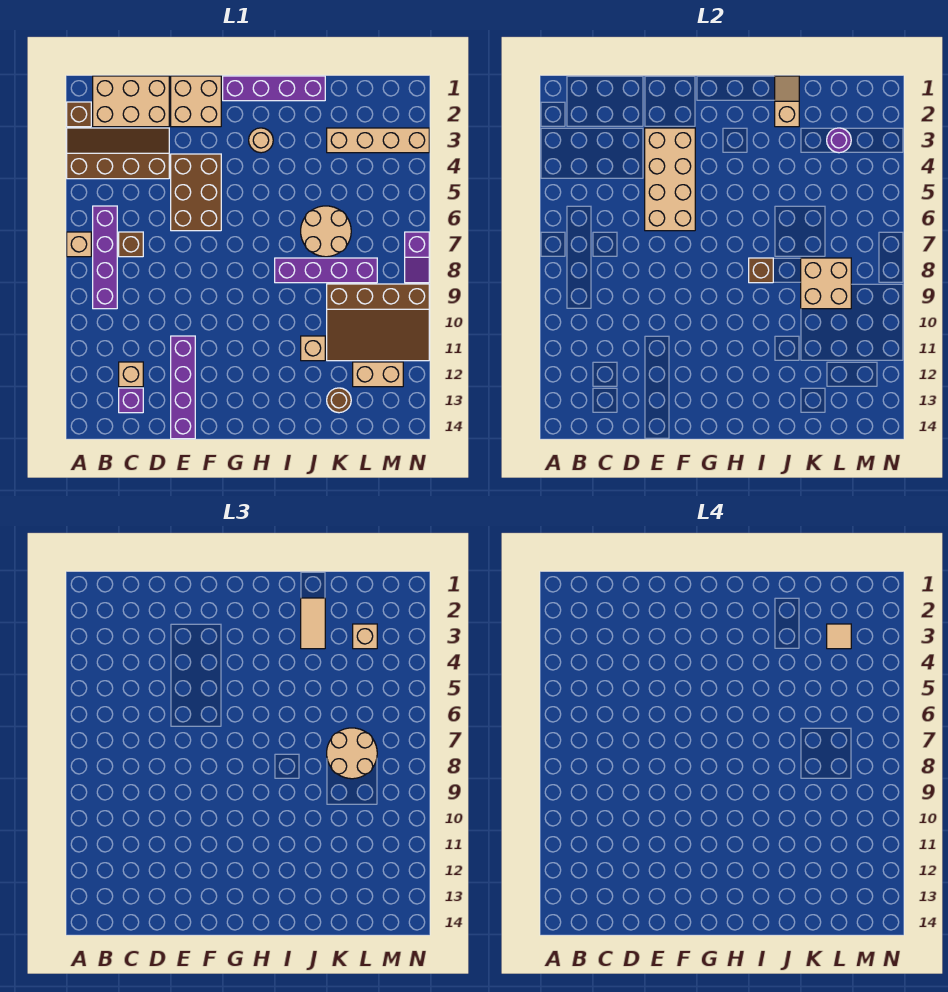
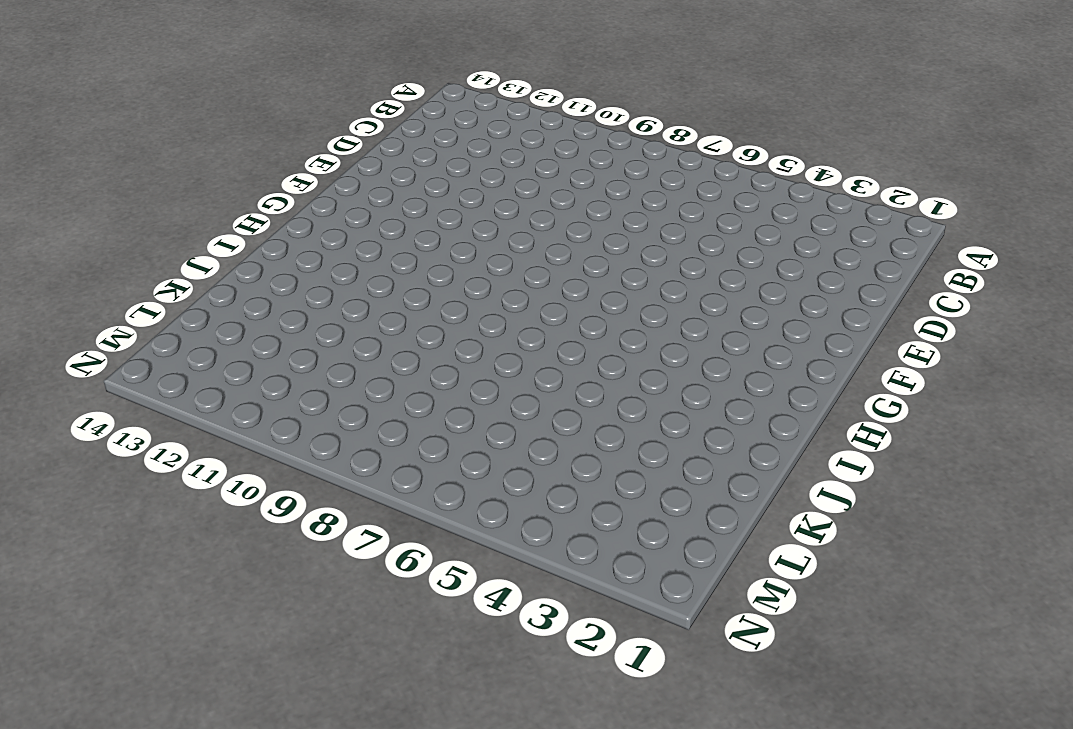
none -> brown 1x1 brick [67,102,91,127]
none -> brown 2x4 slope [67,128,169,179]
none -> tan 1x1 brick [67,232,91,257]
none -> tan 2x3 brick [93,76,169,127]

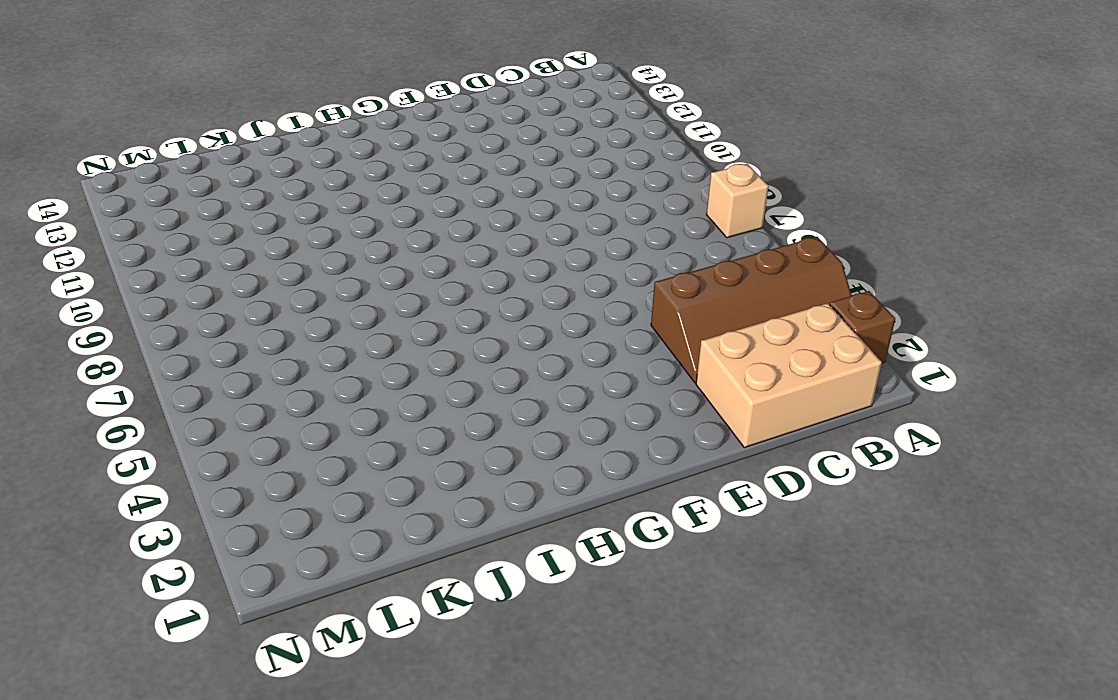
none -> purple 1x4 brick [93,206,117,309]
none -> brown 1x1 brick [119,232,143,257]
none -> tan 1x1 brick [119,362,143,387]
none -> purple 1x1 brick [119,388,143,413]

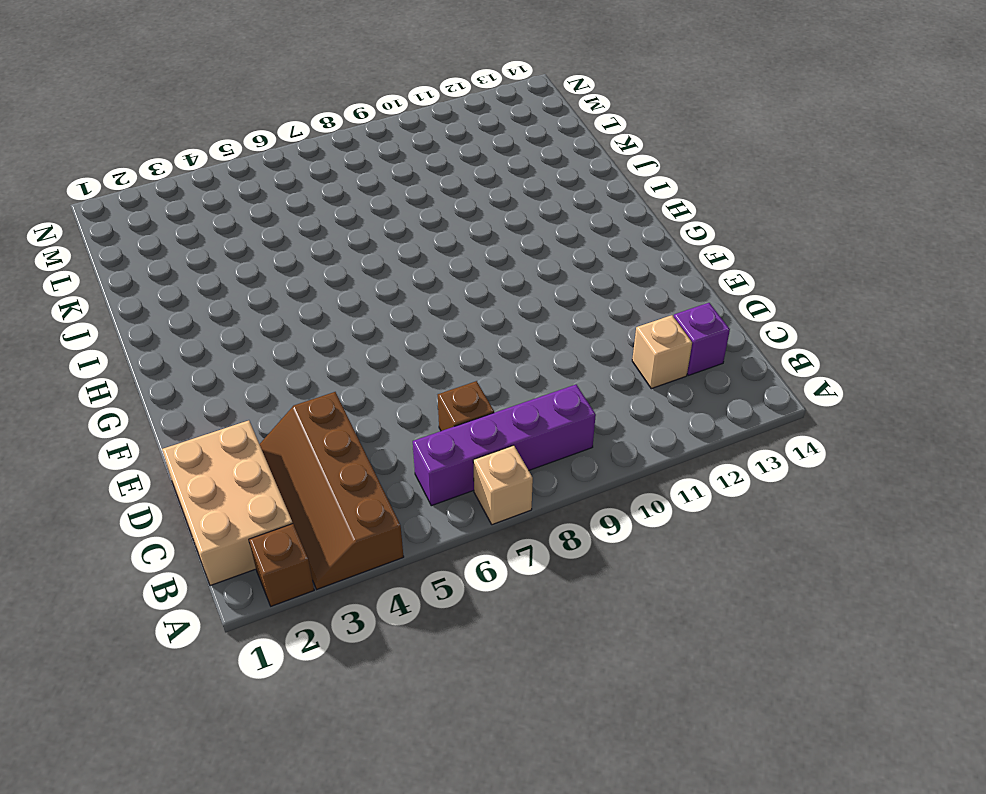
none -> tan 2x2 brick [171,76,221,127]
none -> brown 2x3 brick [171,154,221,231]
none -> purple 1x4 brick [171,336,195,439]
none -> purple 1x4 brick [223,76,325,101]

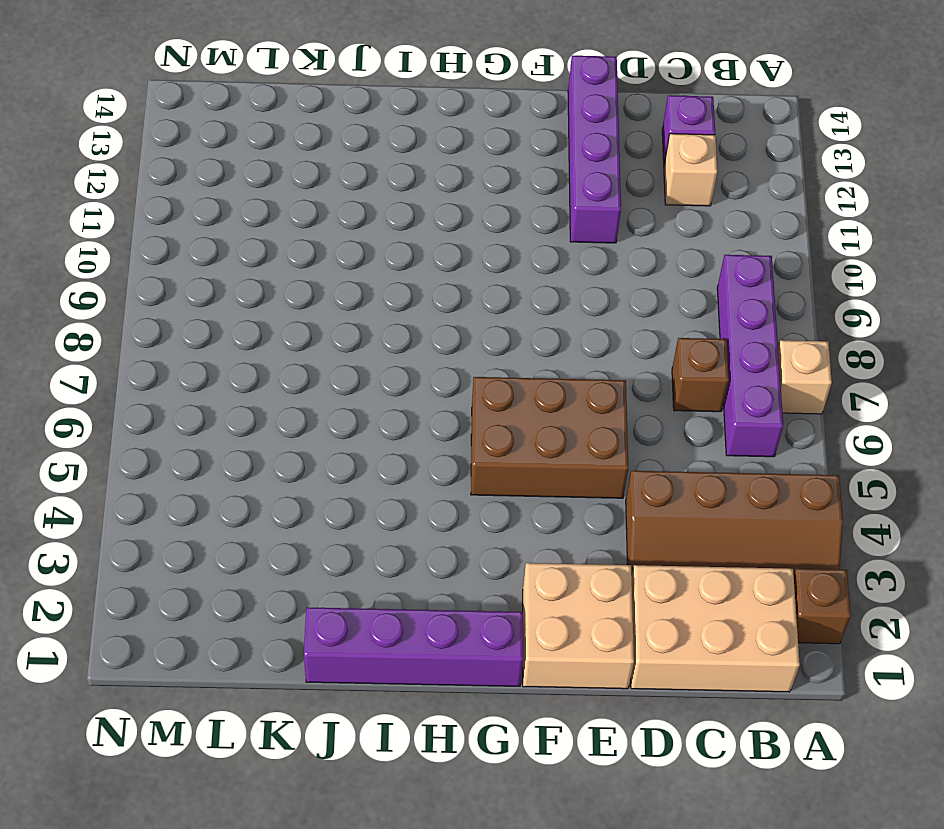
brown 2x3 brick [471,377,628,498] -> brown 2x3 brick turned to [171,154,221,231]
none -> tan 1x1 round brick [249,128,273,153]
none -> purple 1x4 brick [275,258,377,283]
none -> tan 2x2 round brick [301,206,351,257]
none -> tan 1x1 brick [301,336,325,361]

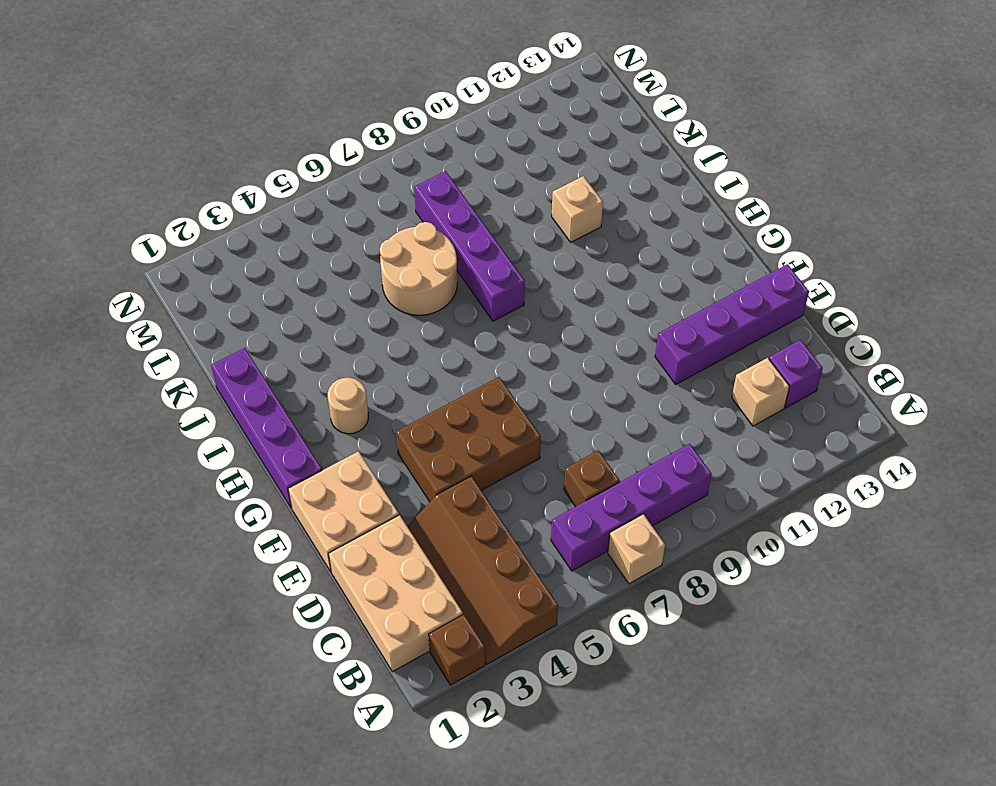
none -> tan 1x4 brick [327,128,429,153]
none -> brown 3x4 slope [327,284,429,361]
none -> brown 1x1 round brick [327,388,351,413]
none -> tan 1x2 brick [353,362,403,387]

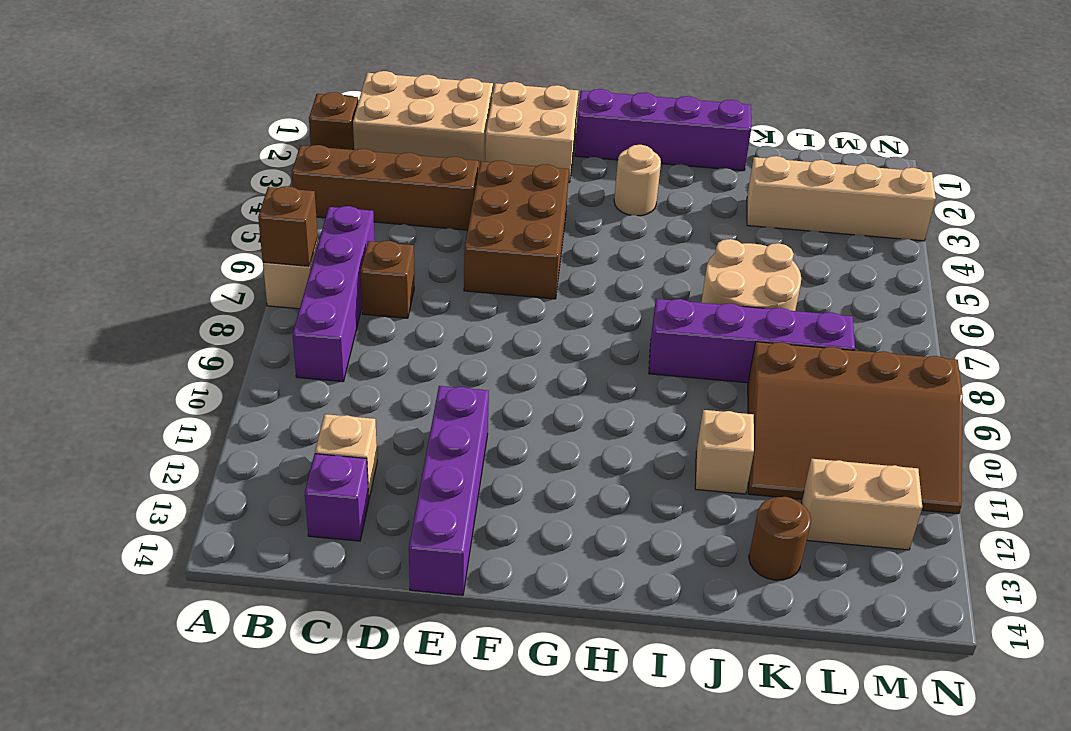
brown 1x1 brick [258,186,318,266] -> brown 1x1 brick moved to [749,258,773,283]
none -> purple 1x2 slope [405,232,429,283]
none -> tan 2x4 brick [645,128,695,231]
none -> tan 1x2 slope [775,76,799,127]
none -> tan 2x2 brick [801,258,851,309]

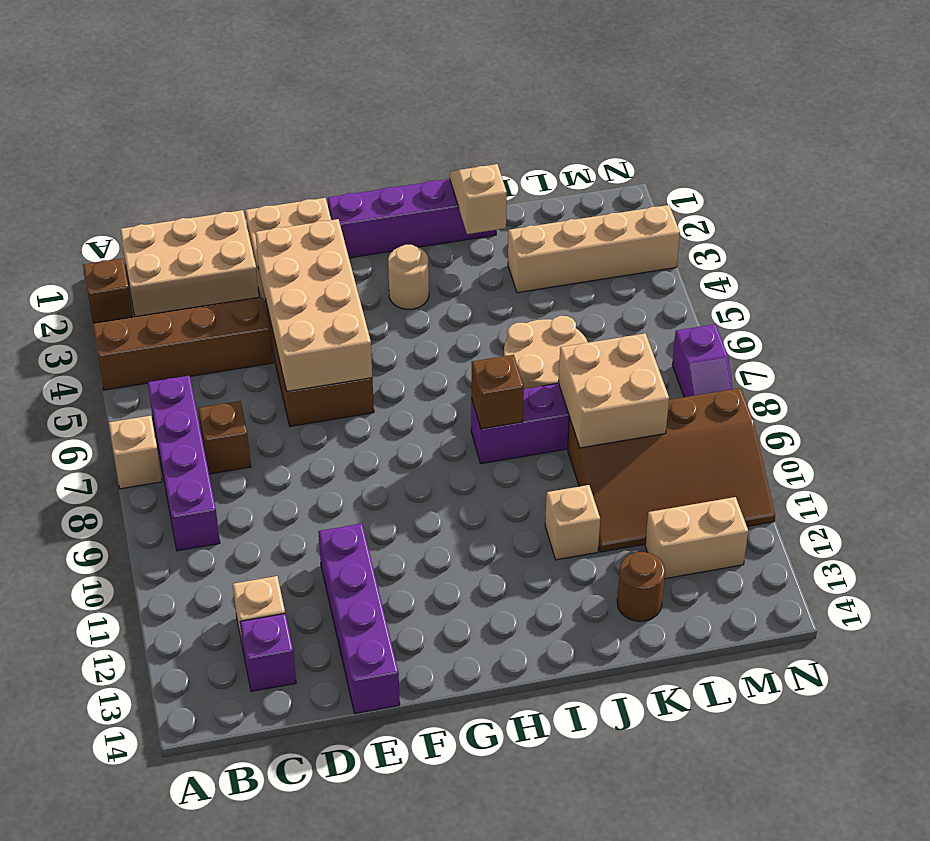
none -> purple 1x1 round brick [827,128,851,153]
none -> tan 1x2 tile [301,598,325,649]
none -> tan 2x2 round brick [327,728,377,779]
none -> tan 1x1 brick [353,624,377,649]

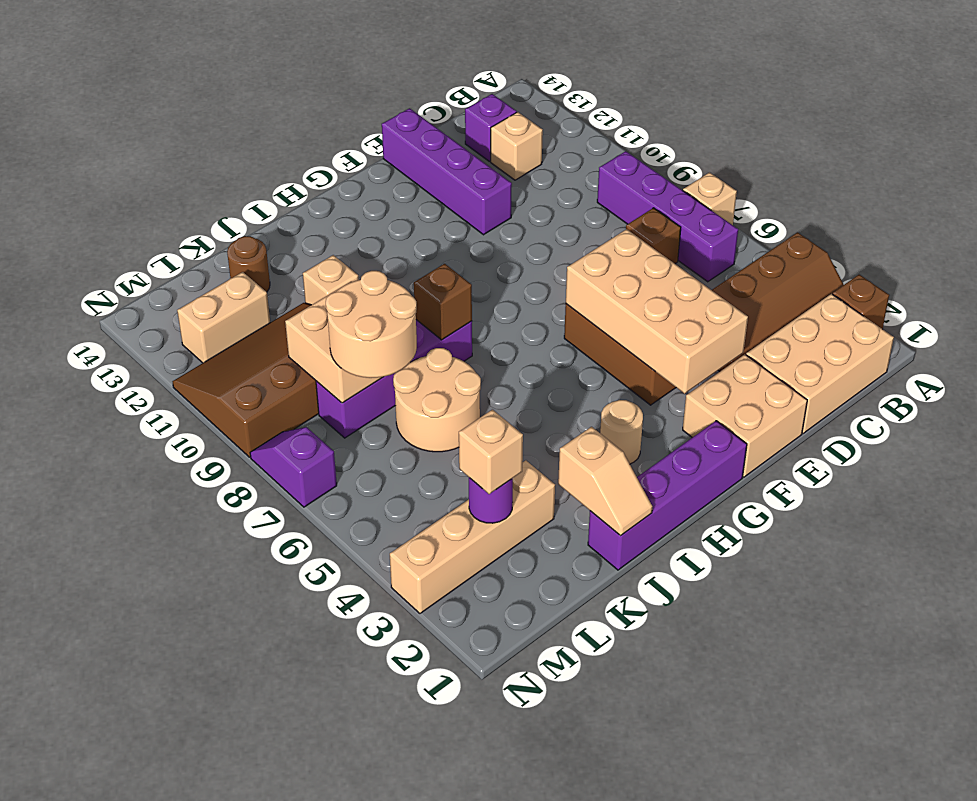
none -> tan 1x2 tile [301,598,325,649]
none -> tan 1x1 tile [827,624,851,649]

